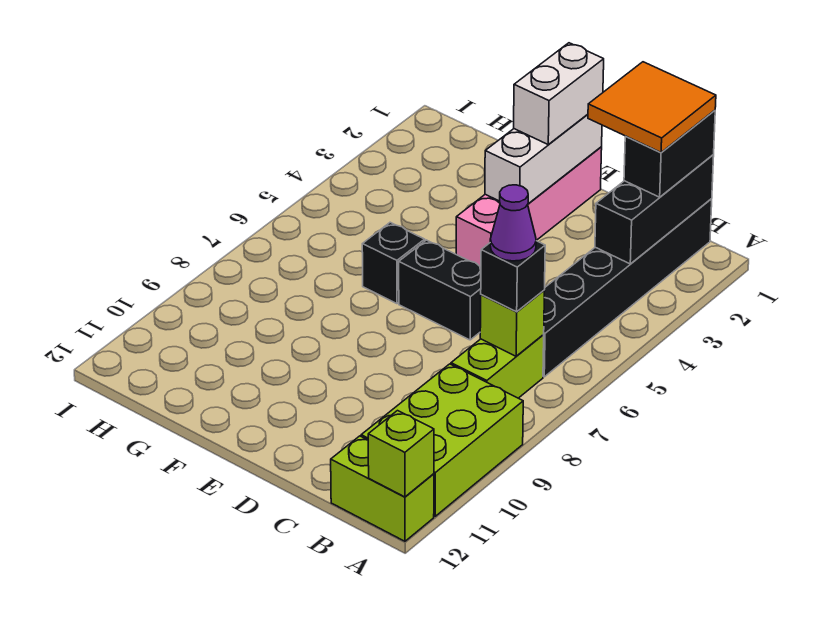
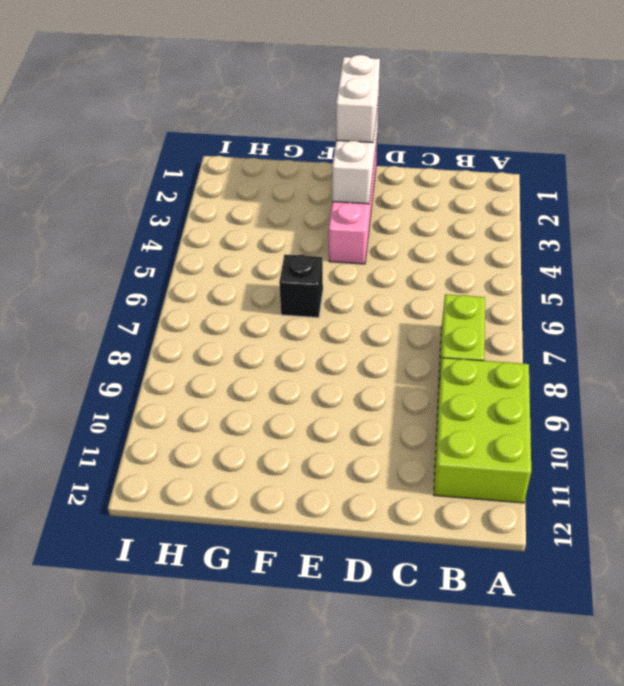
none -> lime 1x2 brick [331,436,434,541]
none -> black 1x6 brick [543,199,712,377]
none -> black 1x2 brick [399,240,481,340]

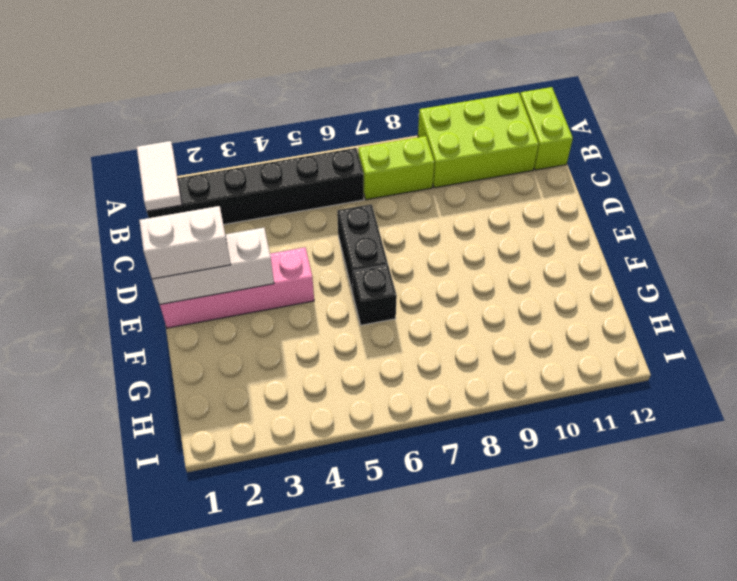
white 1x2 tile [137,141,182,211] -> black 1x3 brick [595,155,714,264]
none -> lime 1x1 brick [368,411,434,497]
none -> lime 1x1 brick [480,290,545,356]
none -> black 1x2 brick [624,110,715,197]

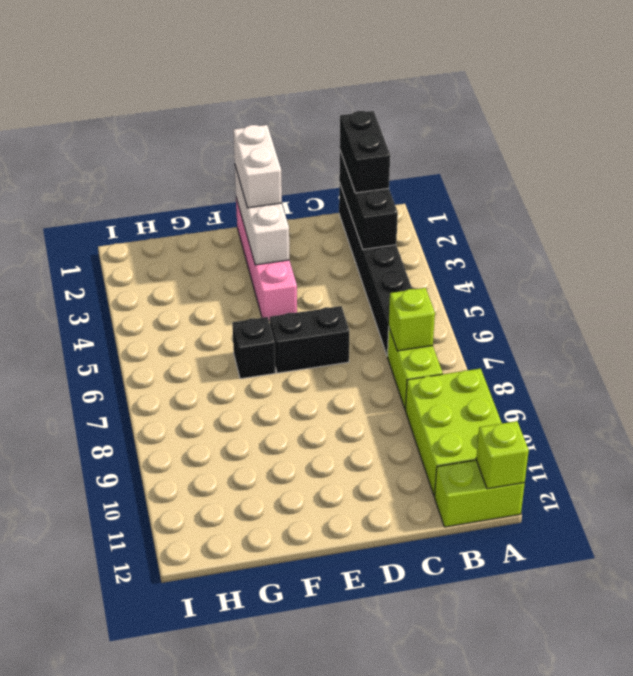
none -> black 1x1 brick [481,241,545,312]
none -> orange 2x2 tile [588,62,716,152]
none -> purple 1x1 cone [490,185,536,261]

